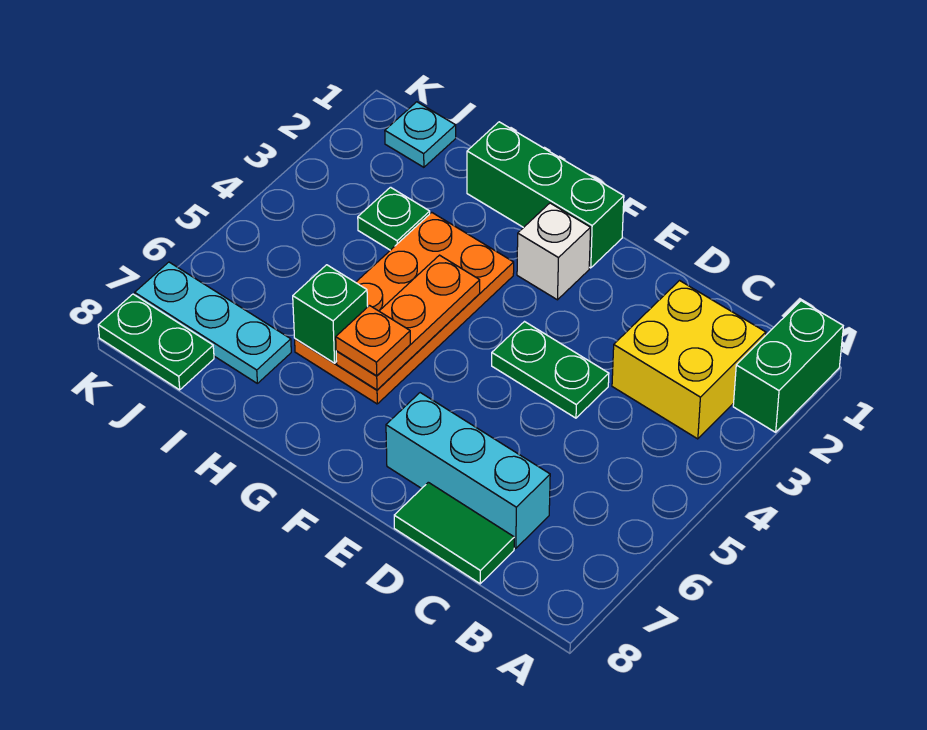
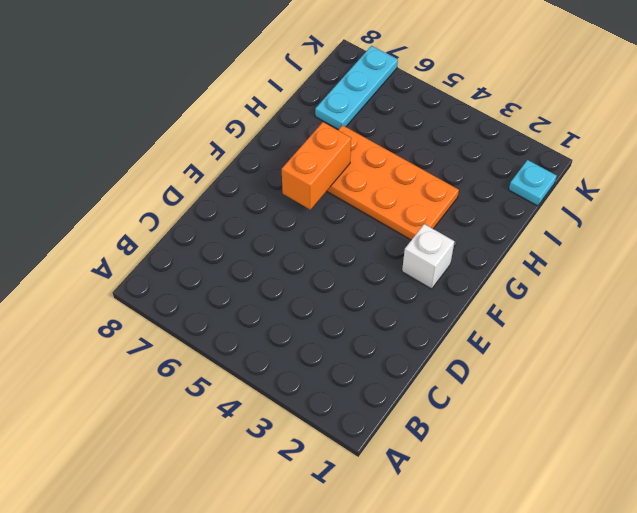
orange 1x2 brick [282,122,351,210] -> orange 1x3 plate [336,255,480,390]
none -> green 1x2 brick [733,301,843,432]
none -> yellow 2x2 brick [612,281,766,439]
none -> cyan 1x3 brick [386,393,550,549]

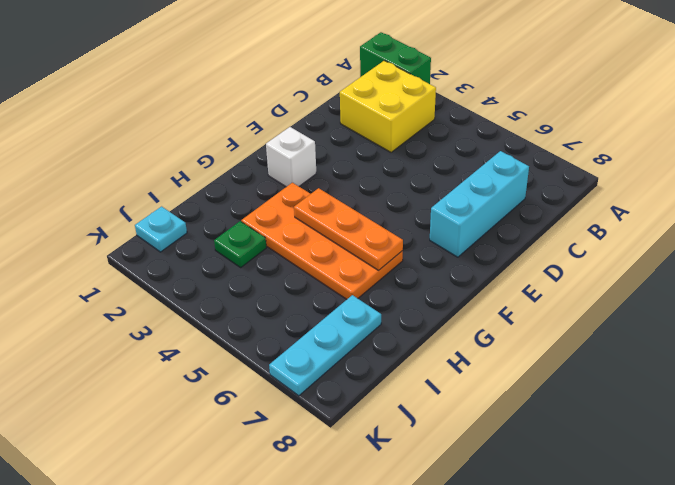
none -> green 1x2 tile [394,482,514,584]
none -> green 1x2 plate [492,322,609,418]
none -> green 1x3 brick [467,122,624,268]

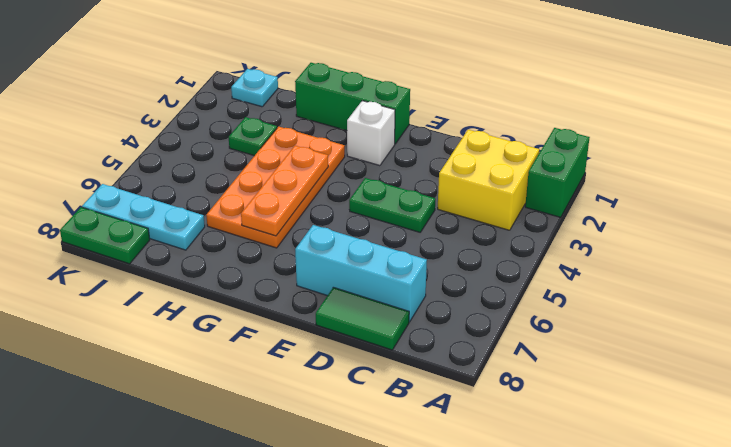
none -> green 1x1 brick [293,265,368,363]
none -> orange 1x1 plate [336,306,410,376]

